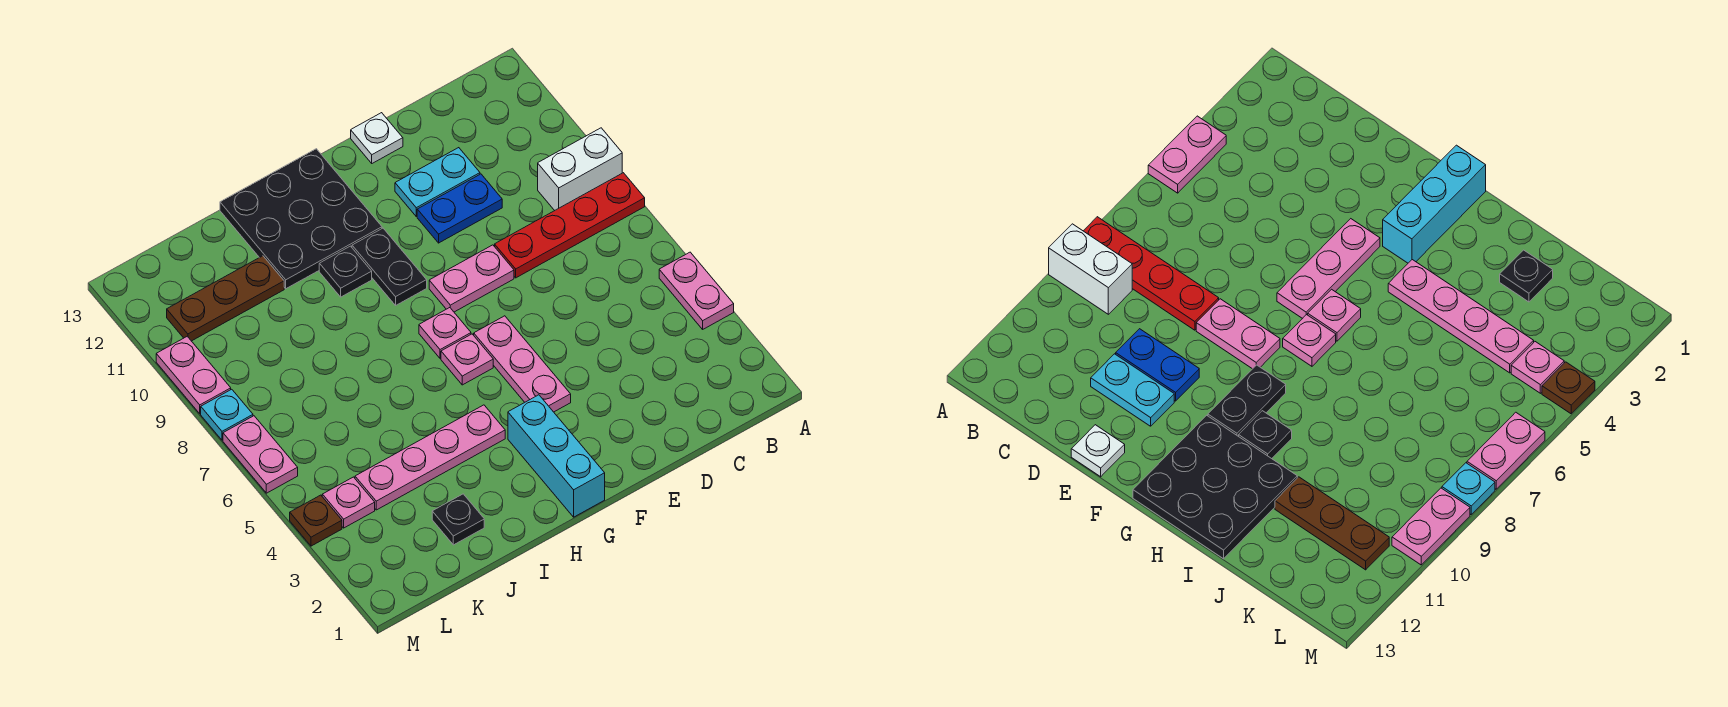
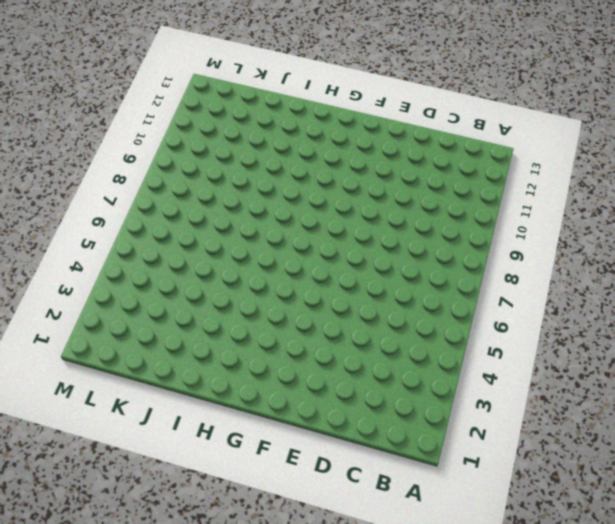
none -> pink 1x2 plate [659,252,734,329]
none -> red 1x4 plate [495,173,645,278]
none -> white 1x2 brick [538,128,622,211]

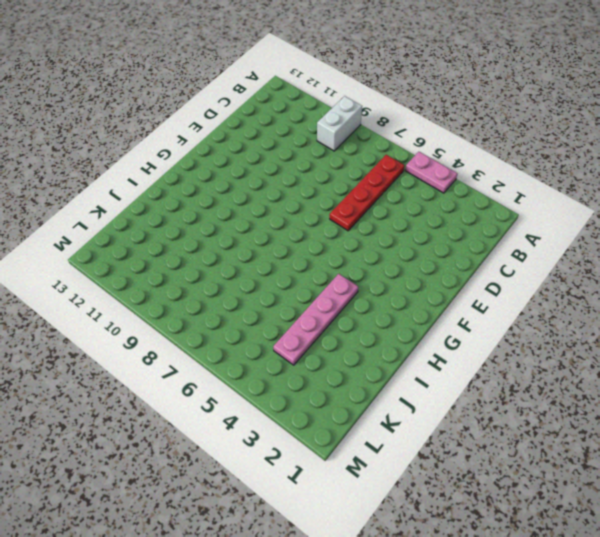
red 1x4 plate [330,155,404,231] -> red 1x4 plate moved to [495,173,645,278]
none -> blue 1x2 plate [417,174,502,243]
none -> cyan 1x2 plate [395,148,480,216]
none -> pink 1x2 plate [429,245,514,312]

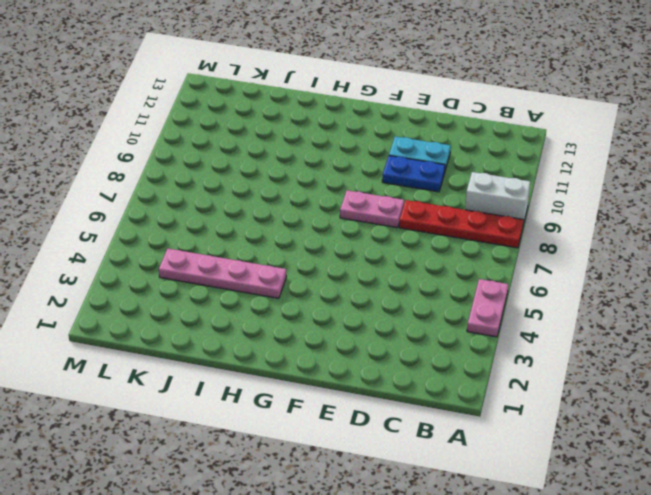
none -> white 1x1 plate [351,113,403,163]
none -> pink 1x3 plate [474,316,571,412]
none -> cyan 1x3 brick [508,395,605,517]

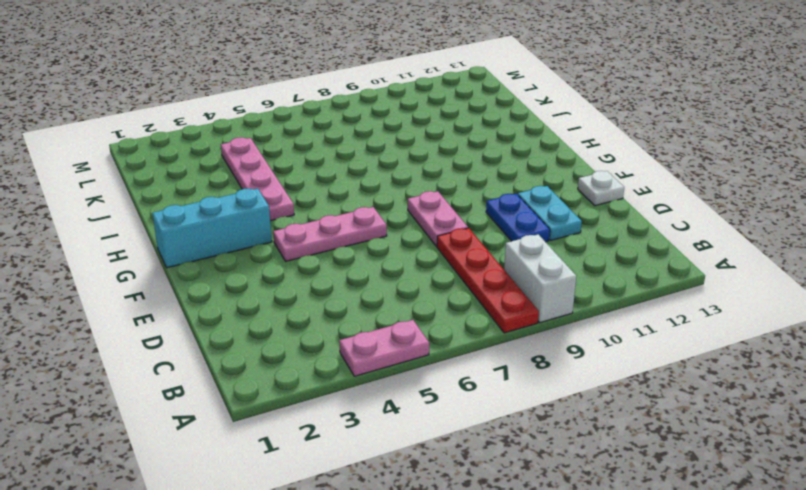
none -> pink 1x1 plate [441,334,493,385]
none -> pink 1x1 plate [419,308,471,358]
none -> black 1x2 plate [352,228,427,305]

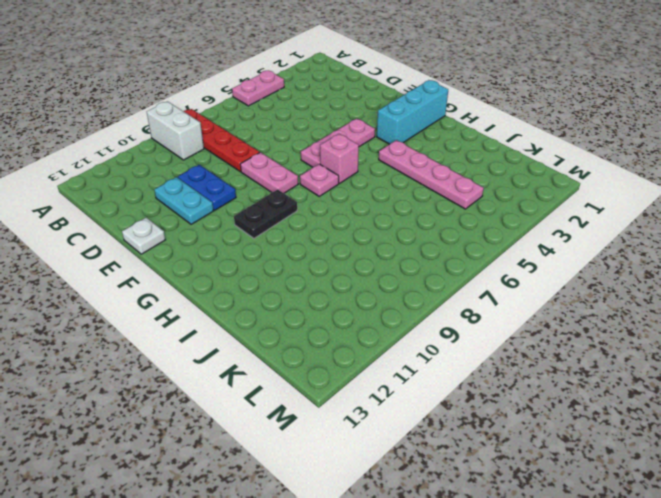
pink 1x1 brick [320,134,359,183] -> pink 1x1 plate [441,334,493,385]
none -> black 3x3 plate [220,149,382,289]
none -> black 1x1 plate [319,246,372,297]
none -> black 1x1 plate [432,494,484,545]

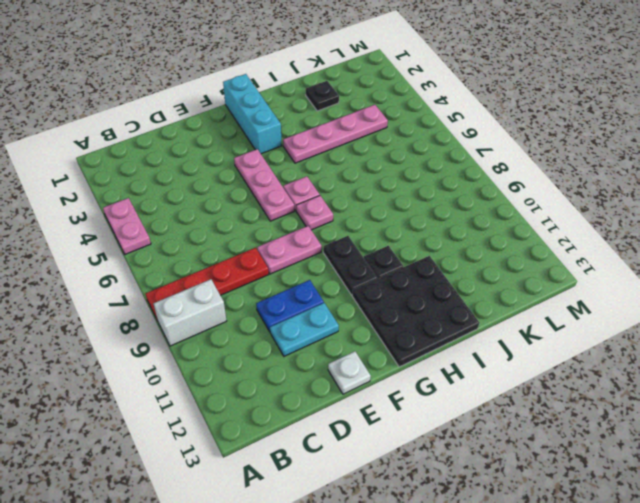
none -> brown 1x3 plate [167,256,284,341]
none -> pink 1x1 plate [322,477,375,528]
none -> brown 1x1 plate [290,495,342,546]

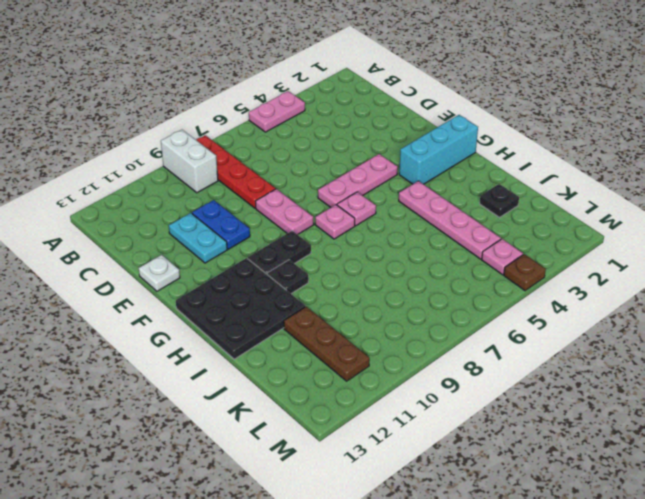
none -> pink 1x2 plate [223,416,298,493]
none -> cyan 1x1 plate [201,389,253,440]
none -> pink 1x2 plate [156,336,231,414]

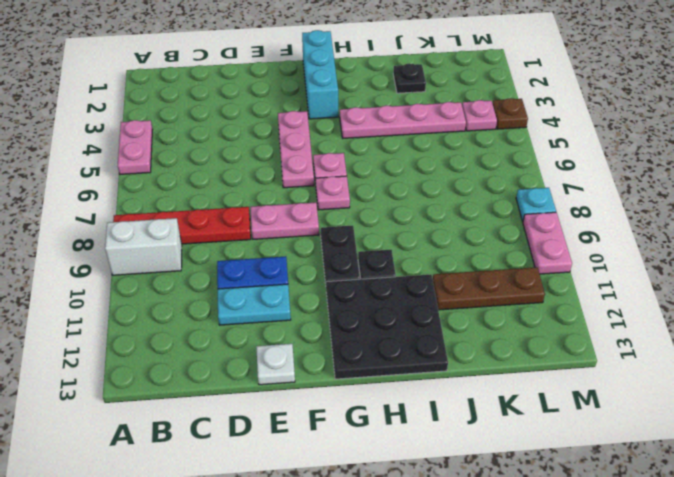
none -> pink 1x2 plate [223,416,298,493]

